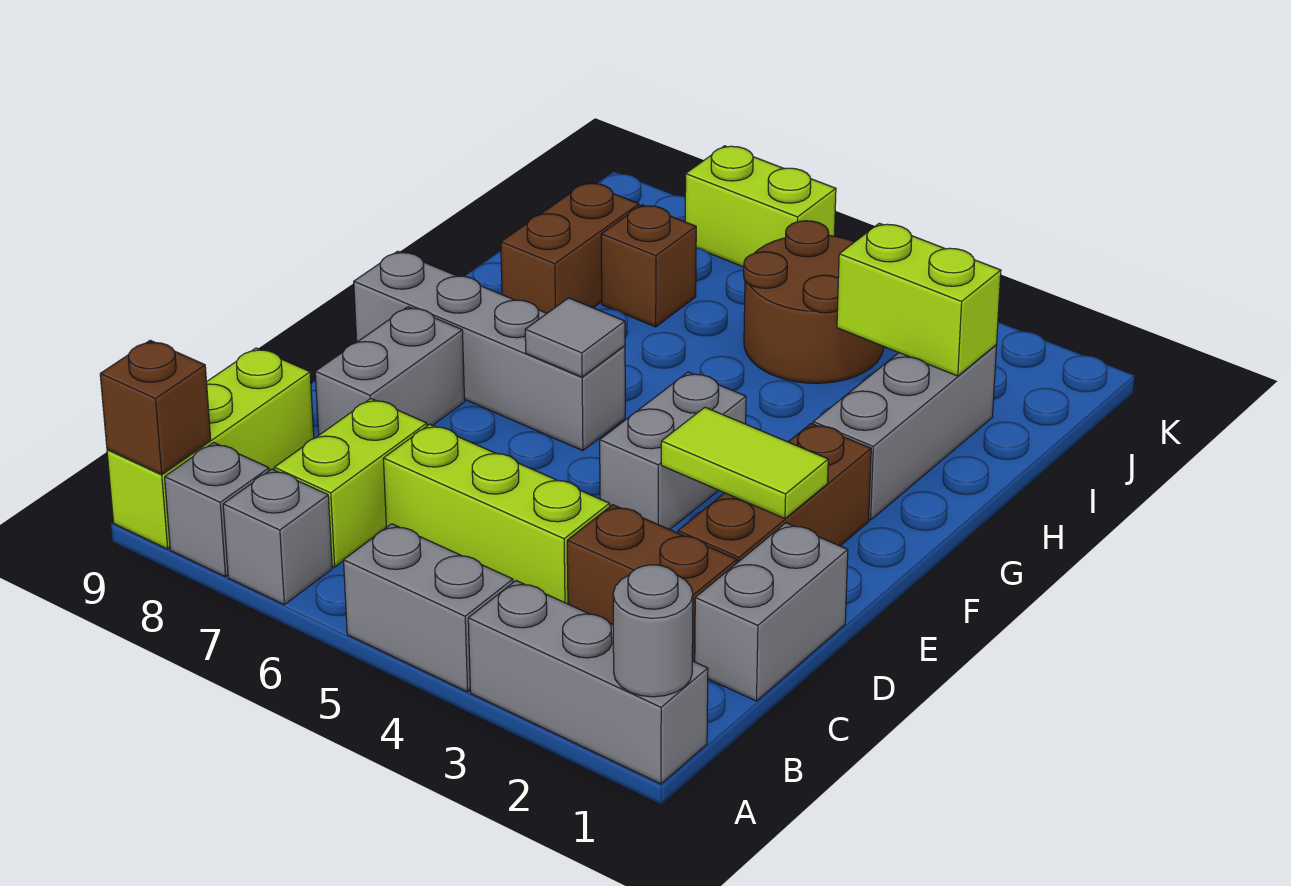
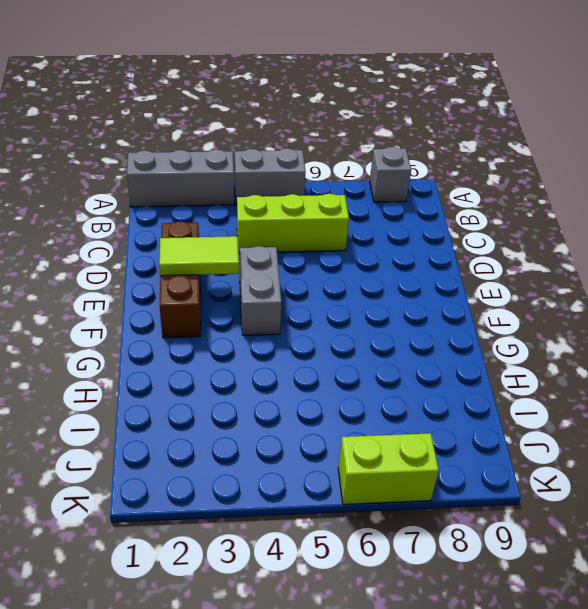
none -> grey 1x1 brick [223,469,332,605]
none -> lime 1x3 brick [107,348,314,549]
none -> lime 1x2 brick [274,398,427,567]

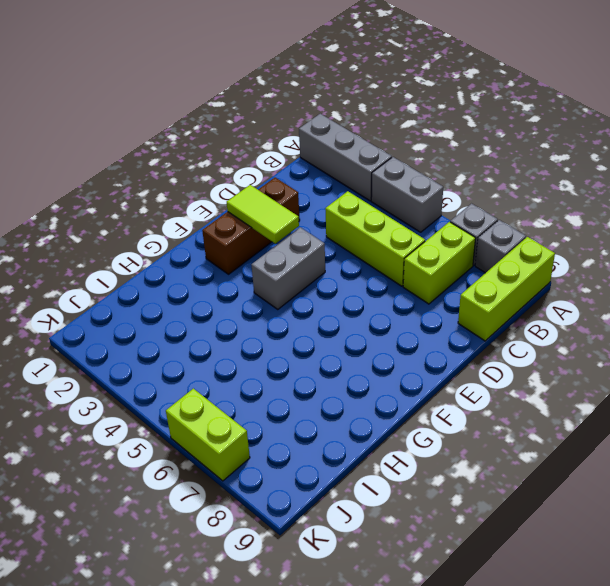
none -> grey 1x2 brick [695,523,848,701]
none -> brown 1x2 brick [567,505,737,662]
none -> grey 1x2 brick [315,307,465,435]

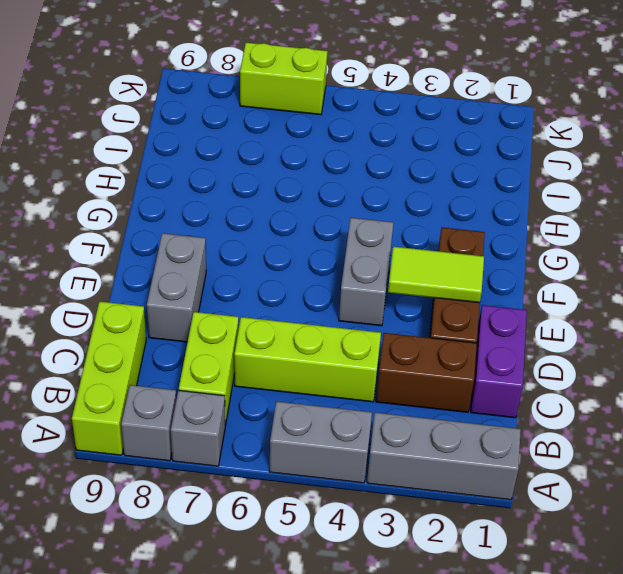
purple 1x2 brick [471,305,527,418] -> grey 1x2 brick [695,523,848,701]
none -> grey 1x4 brick [354,251,625,451]
none -> grey 1x3 brick [813,345,997,520]
none -> brown 1x2 brick [501,183,639,313]

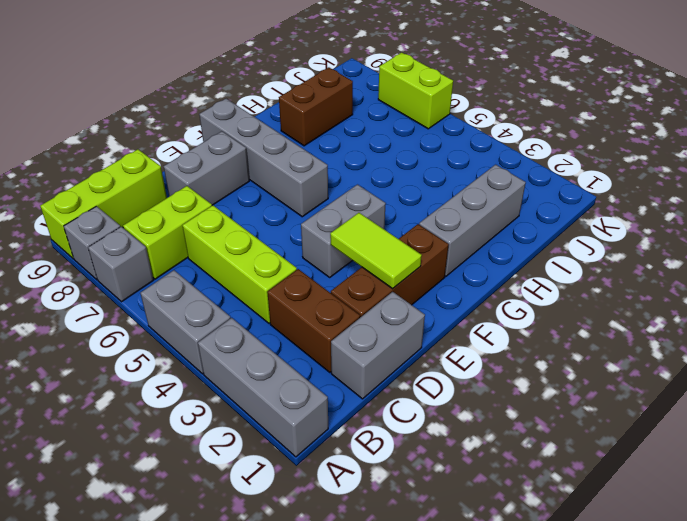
none -> brown 2x2 round brick [744,221,884,383]
none -> brown 1x1 brick [601,205,696,327]
none -> grey 1x1 round brick [613,565,693,697]

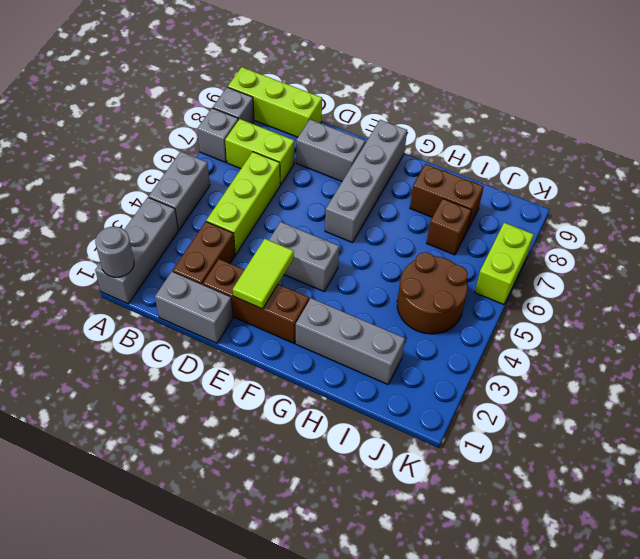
none -> brown 1x1 brick [100,340,211,474]
none -> grey 1x1 tile [525,298,625,377]
none -> lime 1x2 brick [837,223,1001,376]

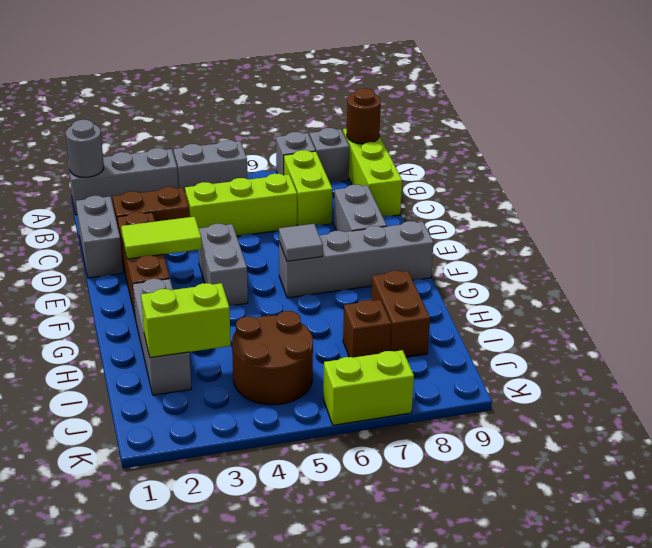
brown 1x1 round brick [347,88,381,144] -> brown 1x1 brick [100,340,211,474]

